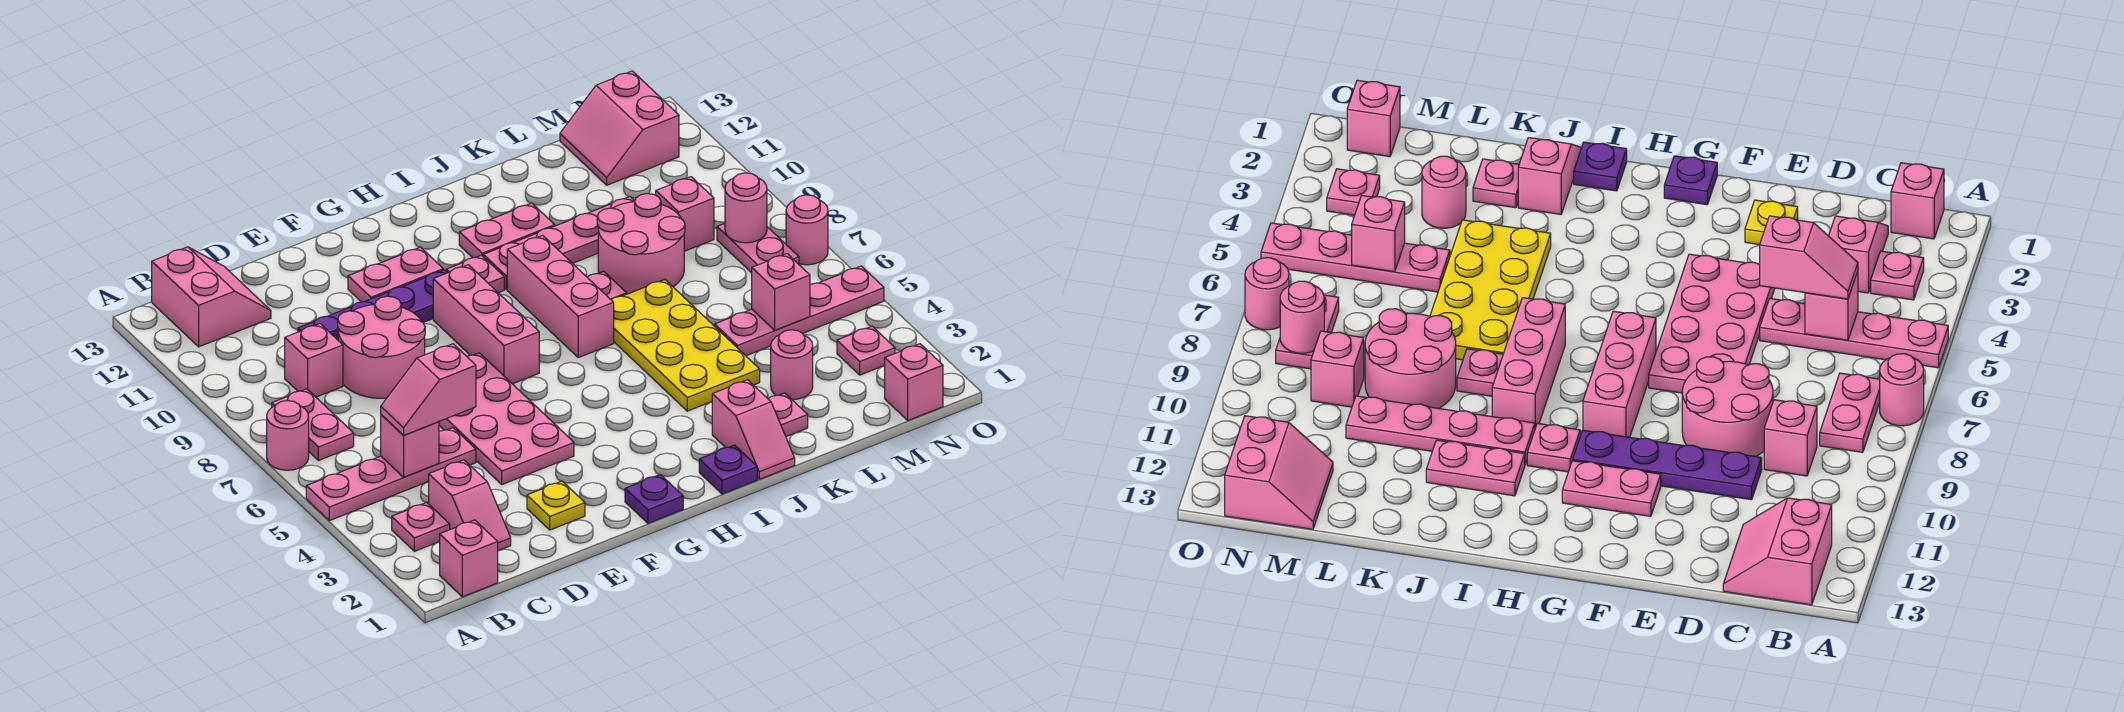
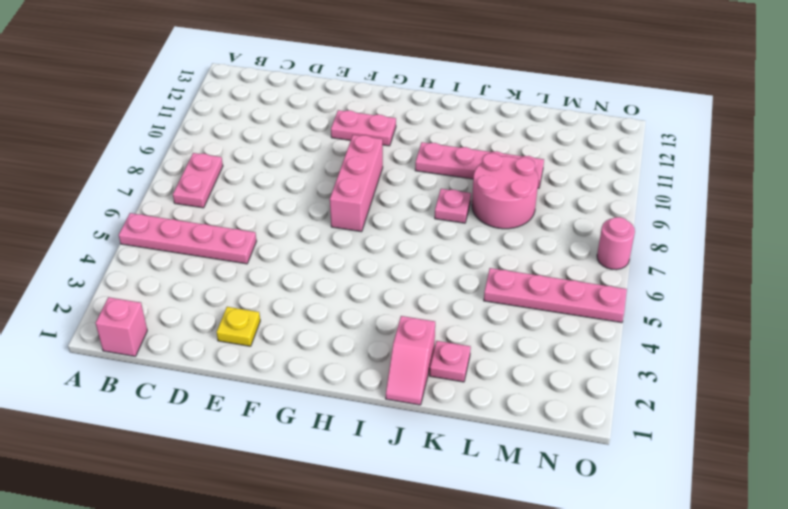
none -> pink 1x1 round brick [267,401,309,470]
none -> pink 1x1 plate [392,503,450,551]
none -> pink 2x2 slope [152,247,271,347]
none -> pink 1x2 slope [429,460,511,551]

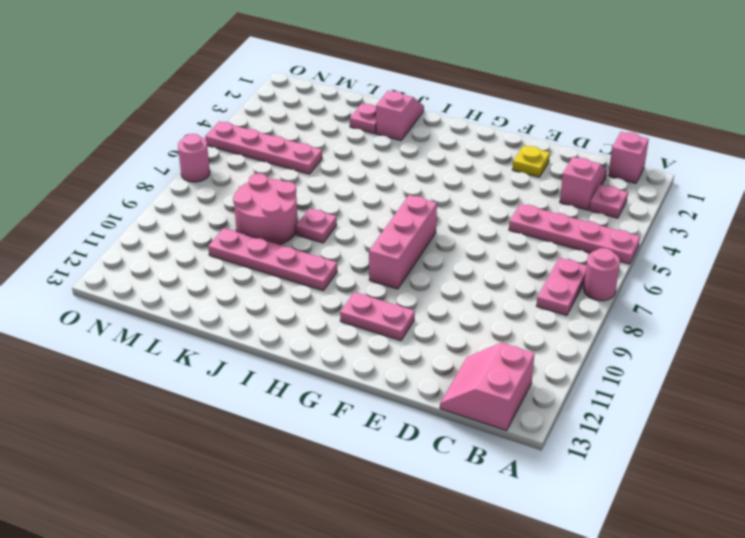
none -> pink 1x1 brick [285,324,343,397]
none -> pink 2x2 round brick [338,296,425,398]
none -> purple 1x4 plate [298,270,447,340]
none -> pink 2x4 plate [439,353,574,484]

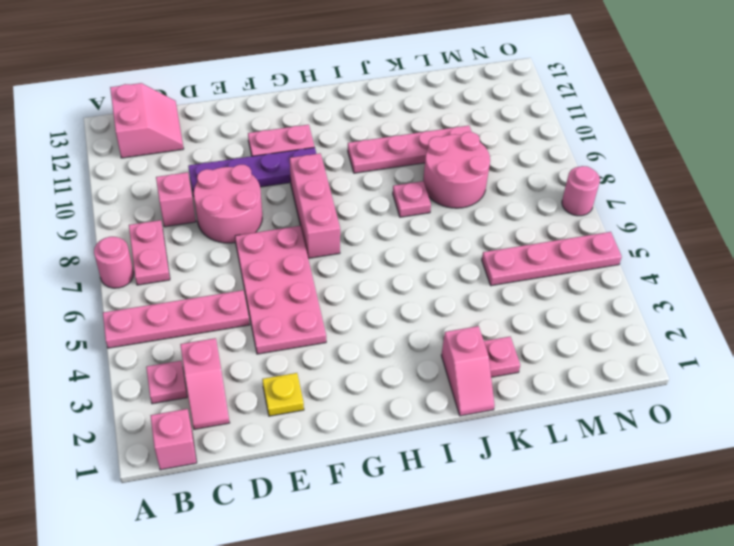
none -> purple 1x1 plate [625,475,683,523]
none -> pink 1x1 plate [446,255,504,293]
none -> purple 1x1 plate [699,445,757,494]
none -> pink 1x3 brick [507,235,614,358]

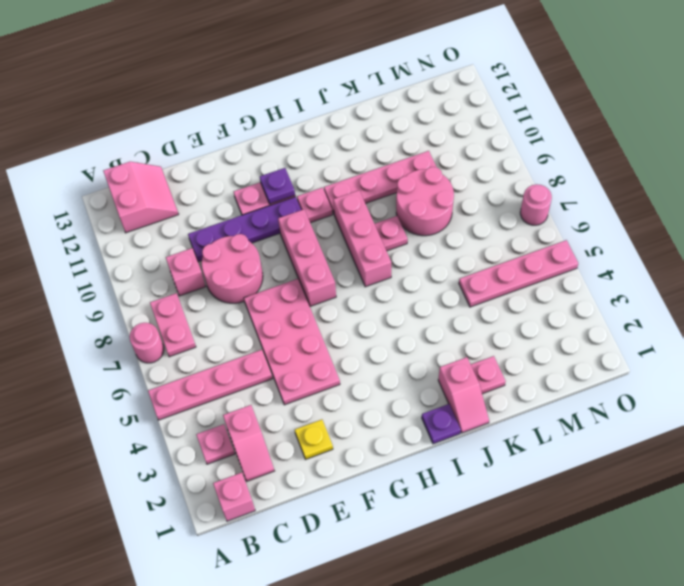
purple 1x1 plate [260,168,295,204] -> purple 1x1 plate moved to [625,475,683,523]
none -> pink 1x2 plate [459,203,555,258]
none -> yellow 2x4 plate [611,279,760,411]
none -> pink 1x1 round brick [771,330,813,400]
none -> pink 1x1 brick [656,177,714,251]

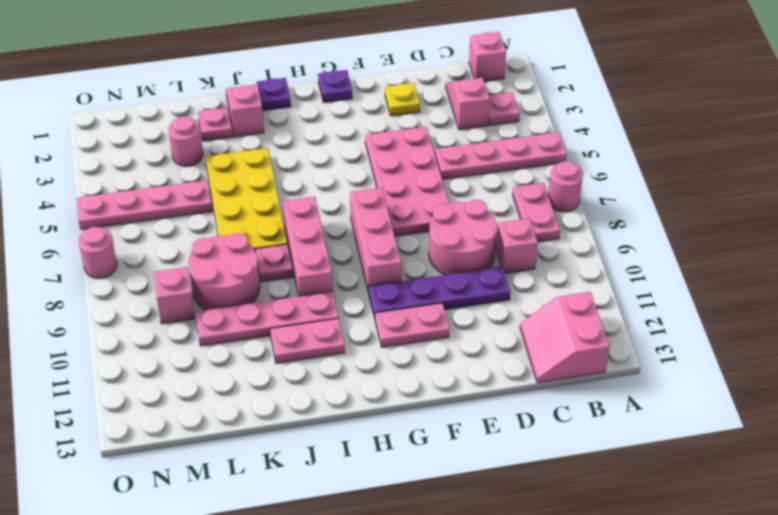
none -> pink 1x1 plate [446,255,504,293]
none -> pink 2x2 slope [560,71,679,185]
none -> pink 1x1 brick [885,344,943,420]
none -> pink 1x1 plate [837,326,895,375]

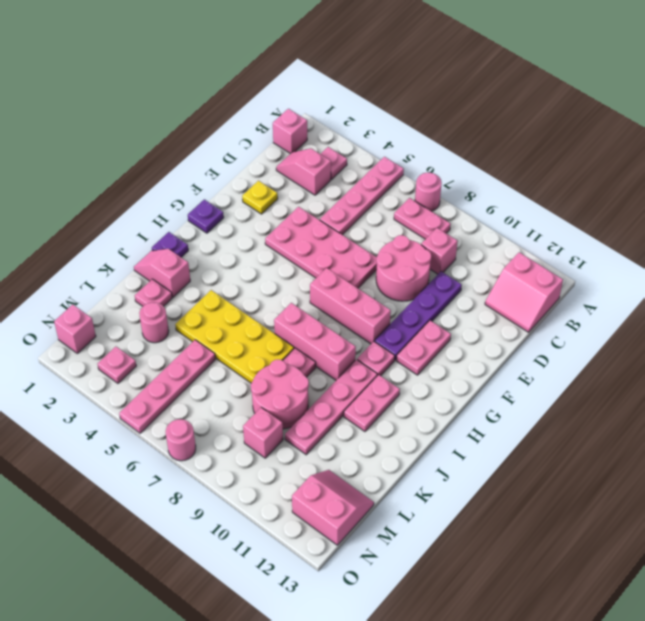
none -> pink 1x2 plate [717,223,799,273]
none -> pink 1x1 brick [381,415,439,477]
none -> pink 1x1 brick [752,254,810,330]
none -> pink 1x1 round brick [725,173,767,243]

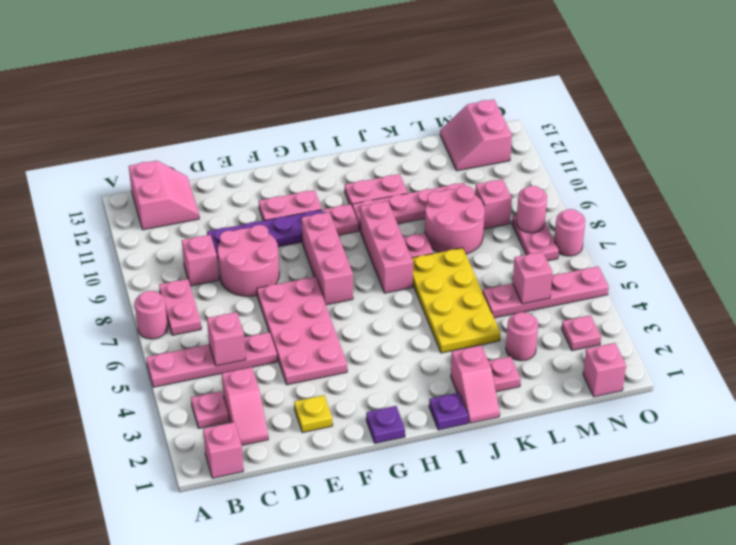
none -> pink 1x2 slope [381,344,476,436]

